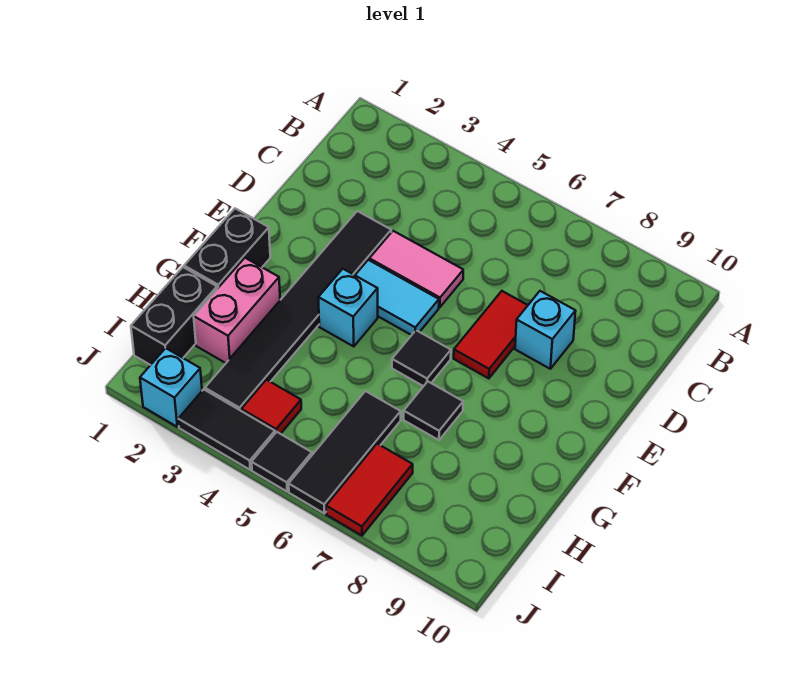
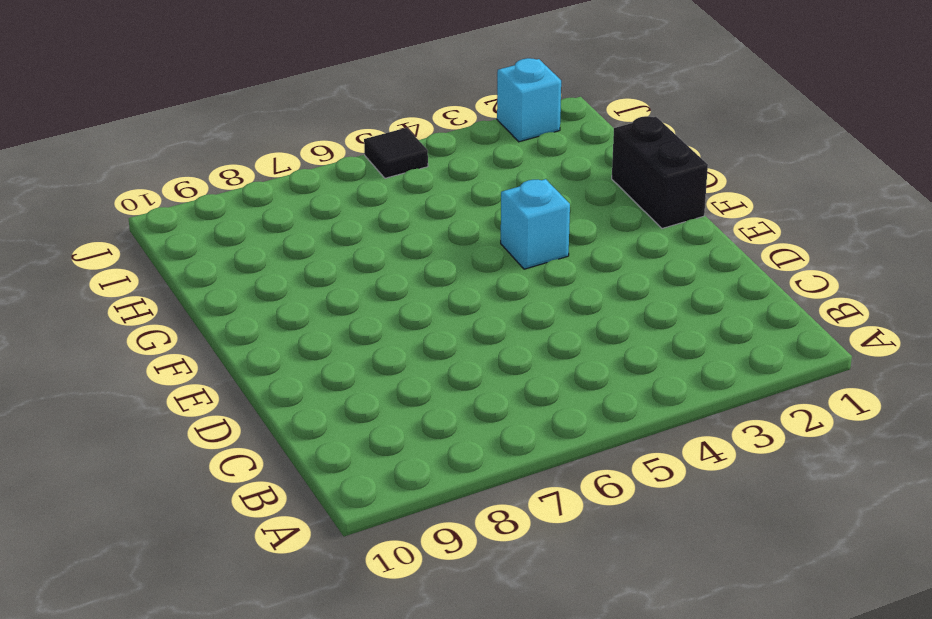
none -> black 1x6 tile [205,211,391,411]
none -> pink 1x2 tile [369,231,463,307]
none -> red 1x2 tile [454,291,528,379]

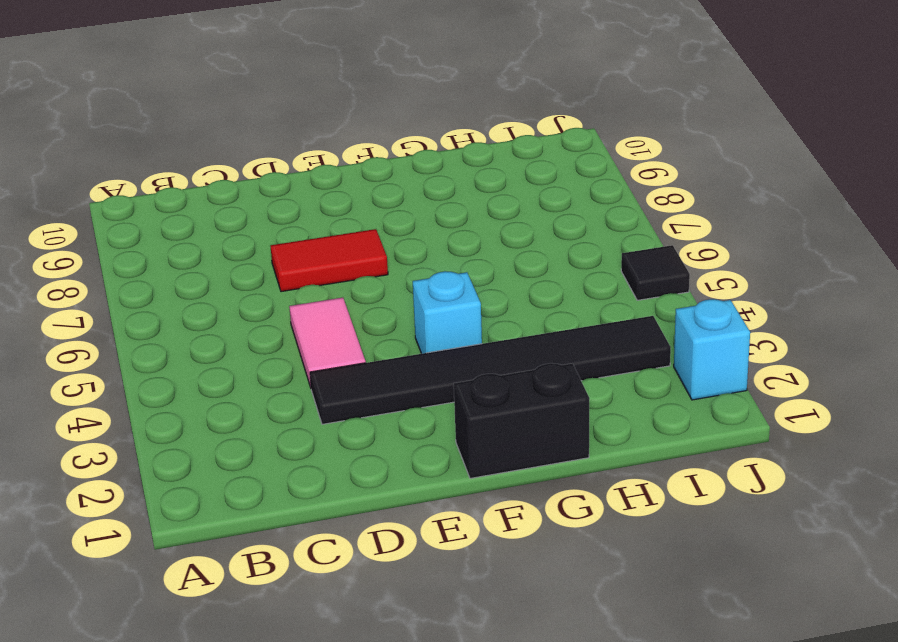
none -> cyan 1x1 brick [515,291,576,369]
none -> cyan 1x2 tile [355,260,439,335]
none -> black 1x1 tile [392,330,451,386]

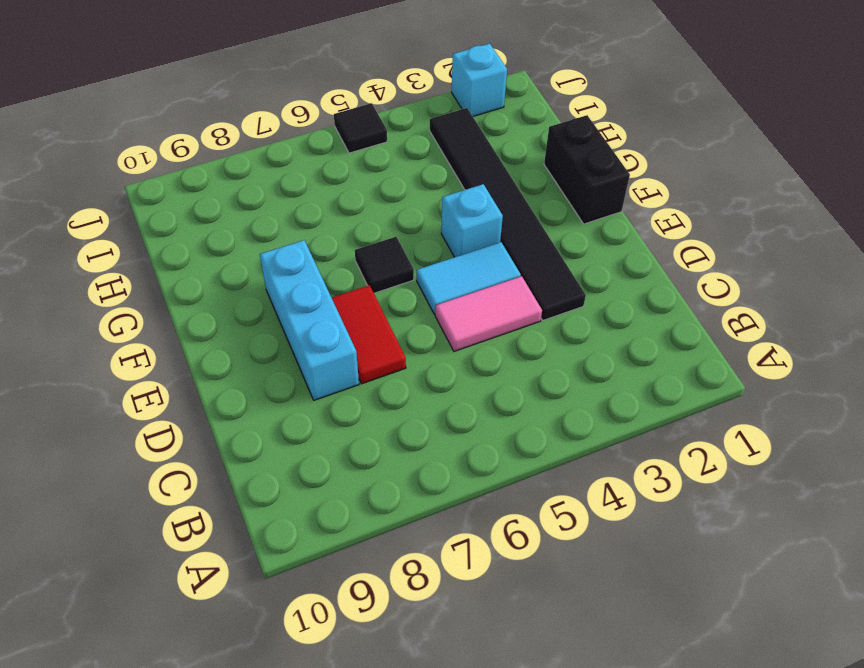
cyan 1x3 brick [260,240,359,400] -> cyan 1x1 brick [515,291,576,369]
none -> pink 1x2 brick [194,258,280,363]
none -> black 1x1 tile [404,382,463,440]
none -> black 1x2 brick [131,267,217,365]

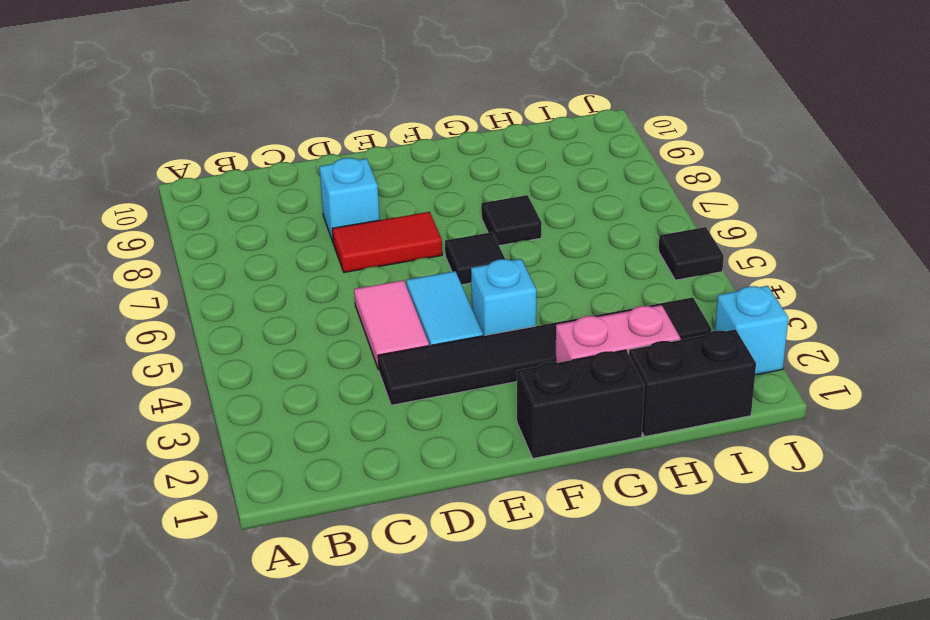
none -> black 1x3 tile [289,391,401,514]
none -> red 1x1 tile [241,380,301,434]
none -> red 1x2 tile [326,444,413,536]

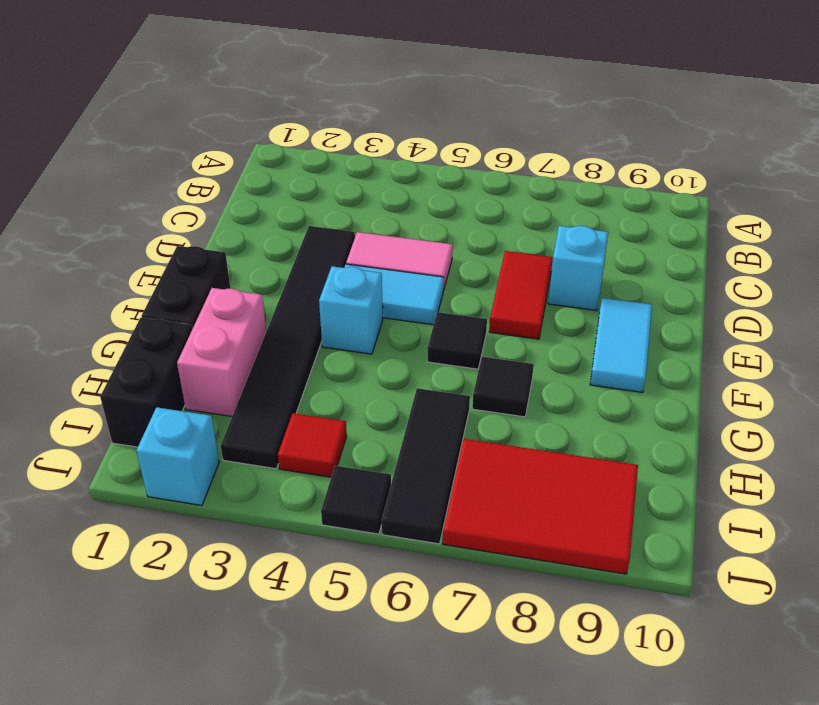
cyan 1x2 tile [590,298,652,392] -> none
red 2x3 tile [443,439,638,574] -> red 1x2 tile [326,444,413,536]
none -> black 1x2 tile [178,389,275,470]

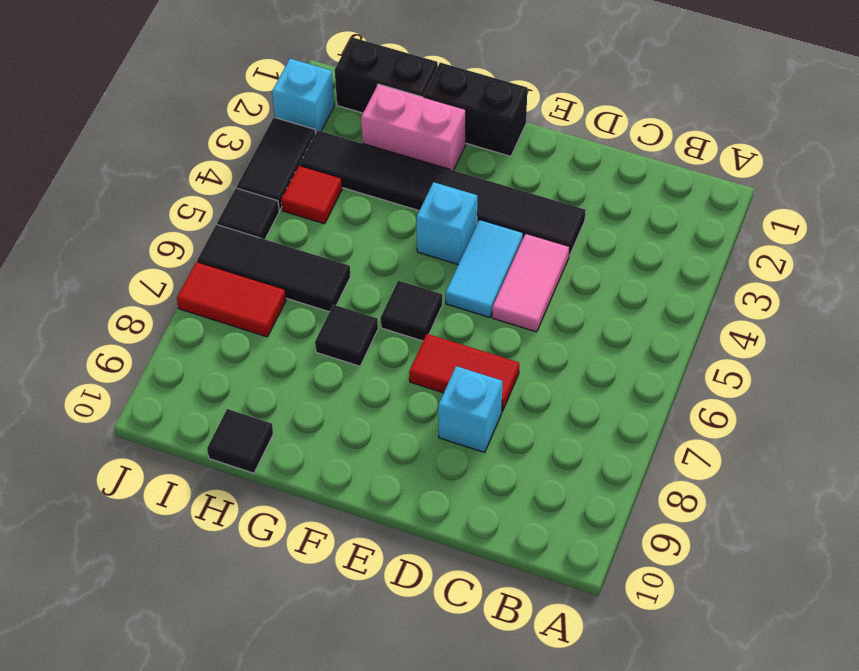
black 1x1 tile [207,409,273,473] -> none

